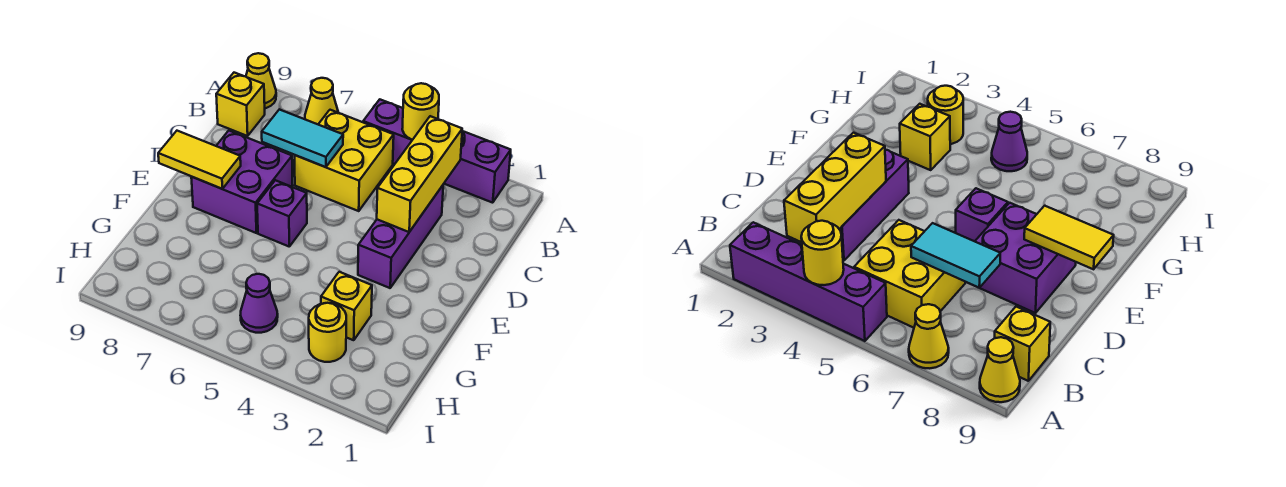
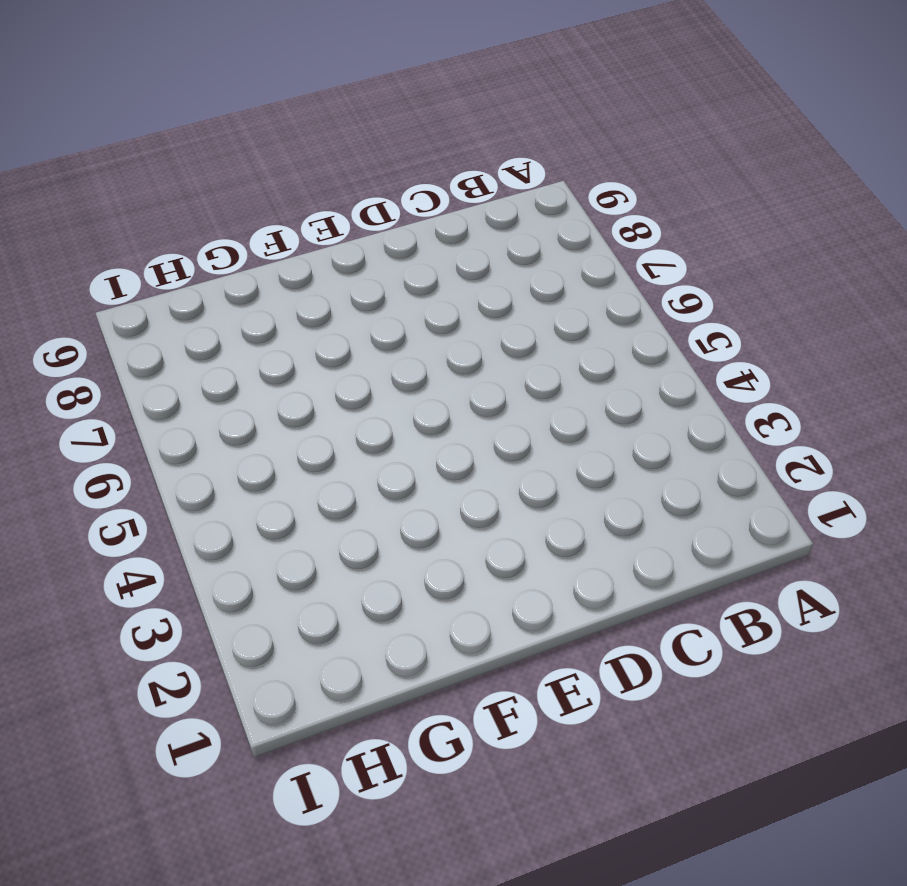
none -> purple 1x4 brick [363,100,511,203]
none -> yellow 1x1 cone [305,78,338,124]
none -> yellow 1x1 cone [246,53,276,108]

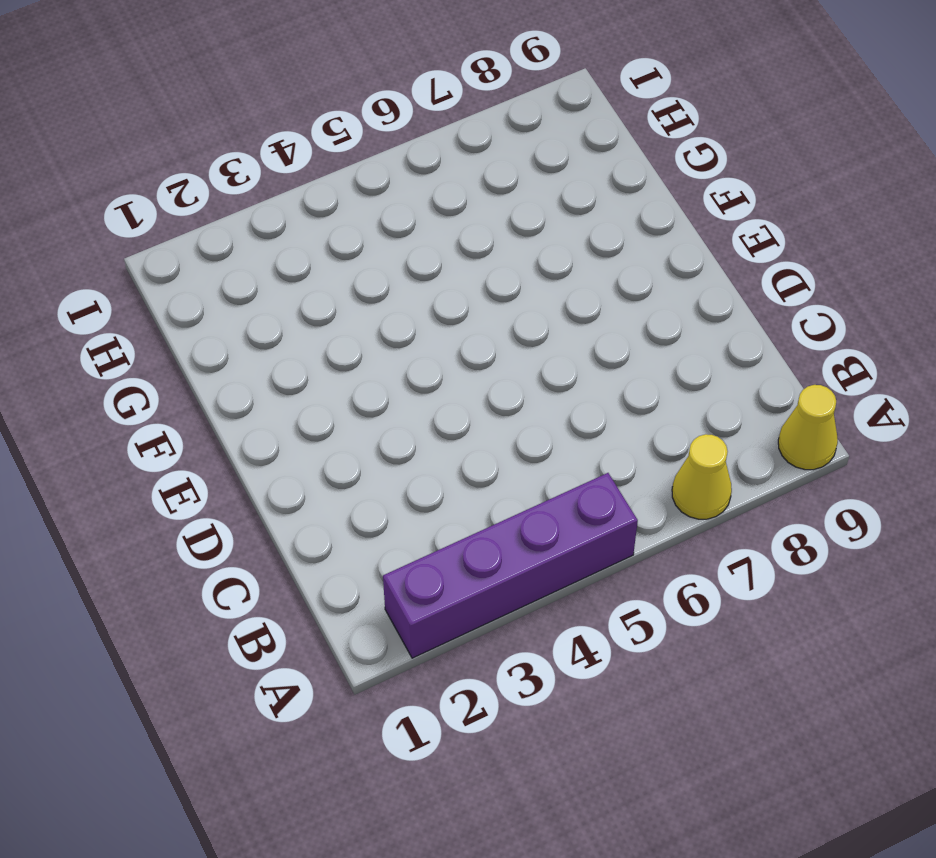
none -> yellow 2x2 brick [295,110,394,211]
none -> yellow 1x1 brick [216,73,265,136]
none -> purple 1x3 brick [358,185,443,288]

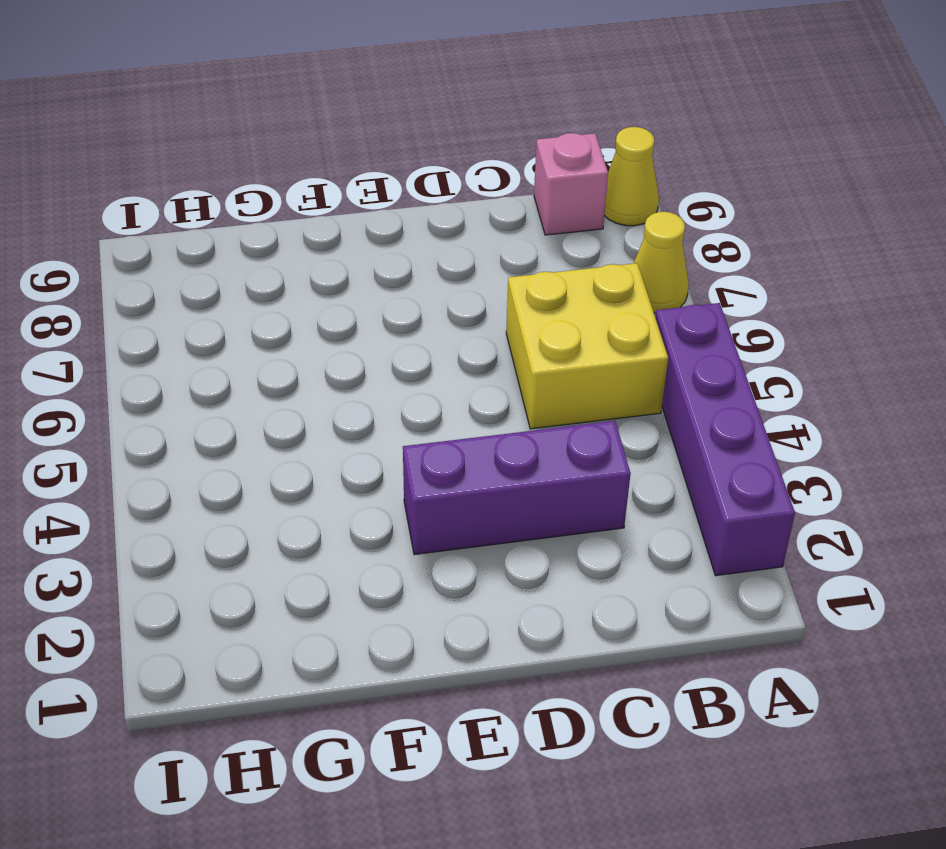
pink 1x1 brick [534,133,608,235] -> yellow 1x1 brick [216,73,265,136]
none -> purple 2x2 brick [191,131,293,233]
none -> purple 1x1 brick [257,180,307,246]
none -> yellow 1x1 brick [321,272,372,340]

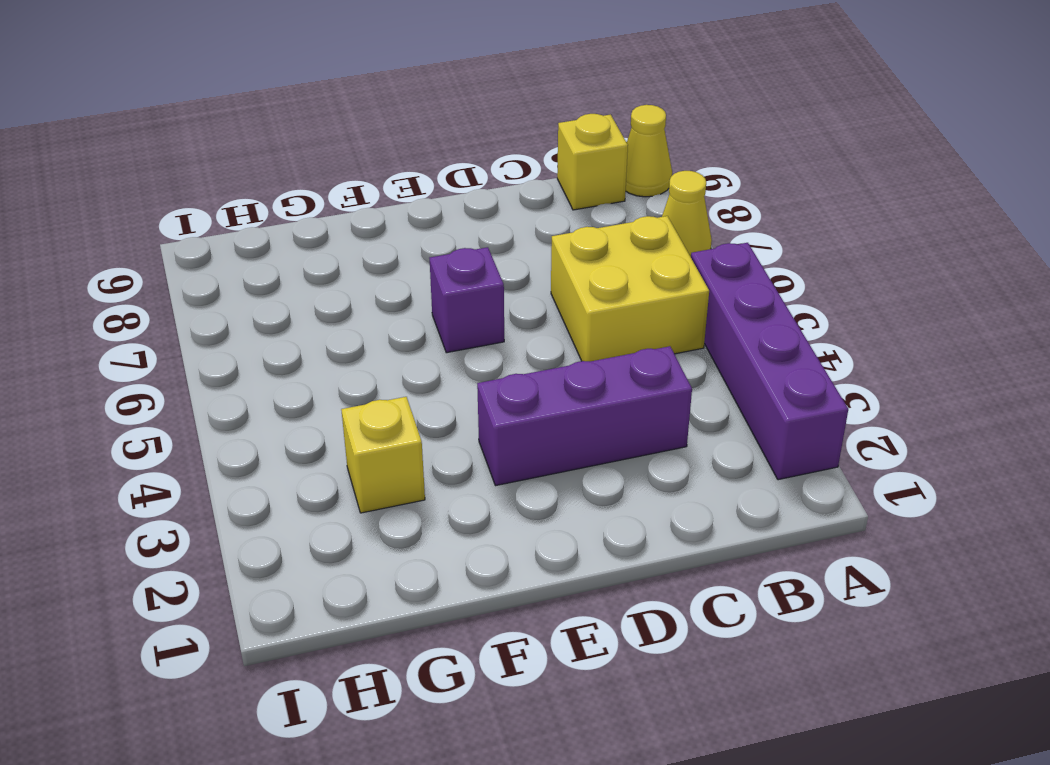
none -> purple 2x2 brick [191,131,293,233]
none -> yellow 1x1 round brick [309,303,346,362]
none -> purple 1x1 cone [240,274,278,333]

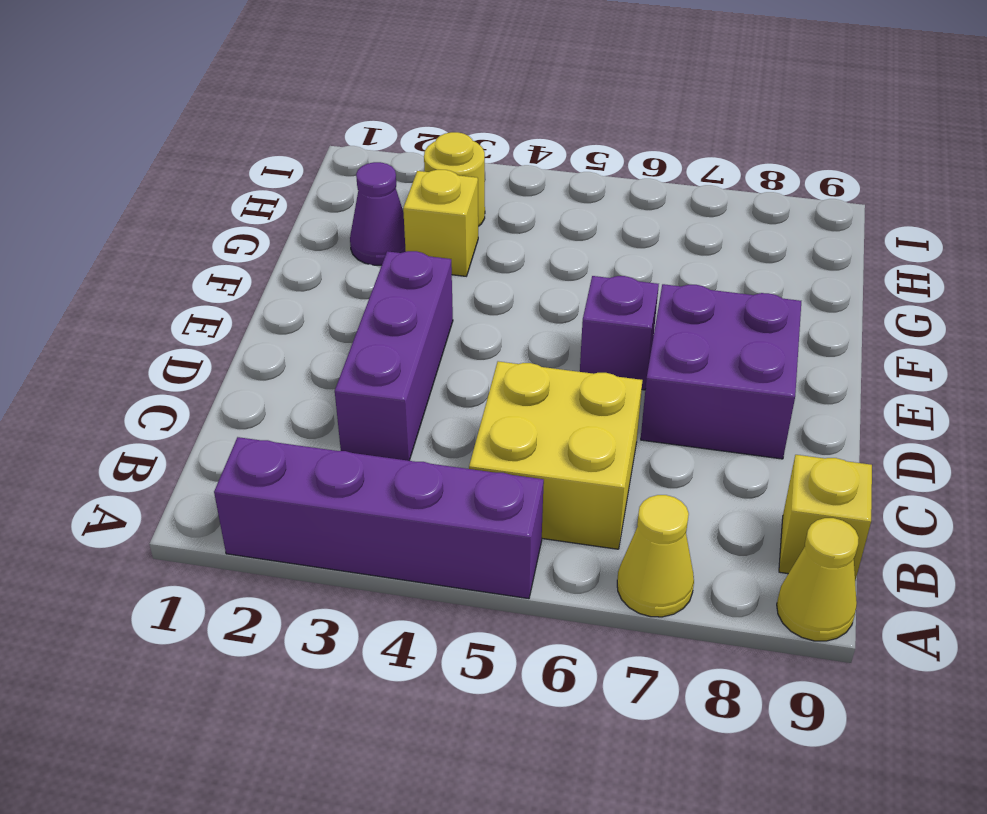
purple 1x1 cone [350,162,406,265] -> purple 1x1 cone moved to [240,274,278,333]
none -> yellow 1x1 round brick [402,83,439,140]
none -> yellow 1x3 brick [377,116,462,232]
none -> cyan 1x2 tile [262,109,343,167]

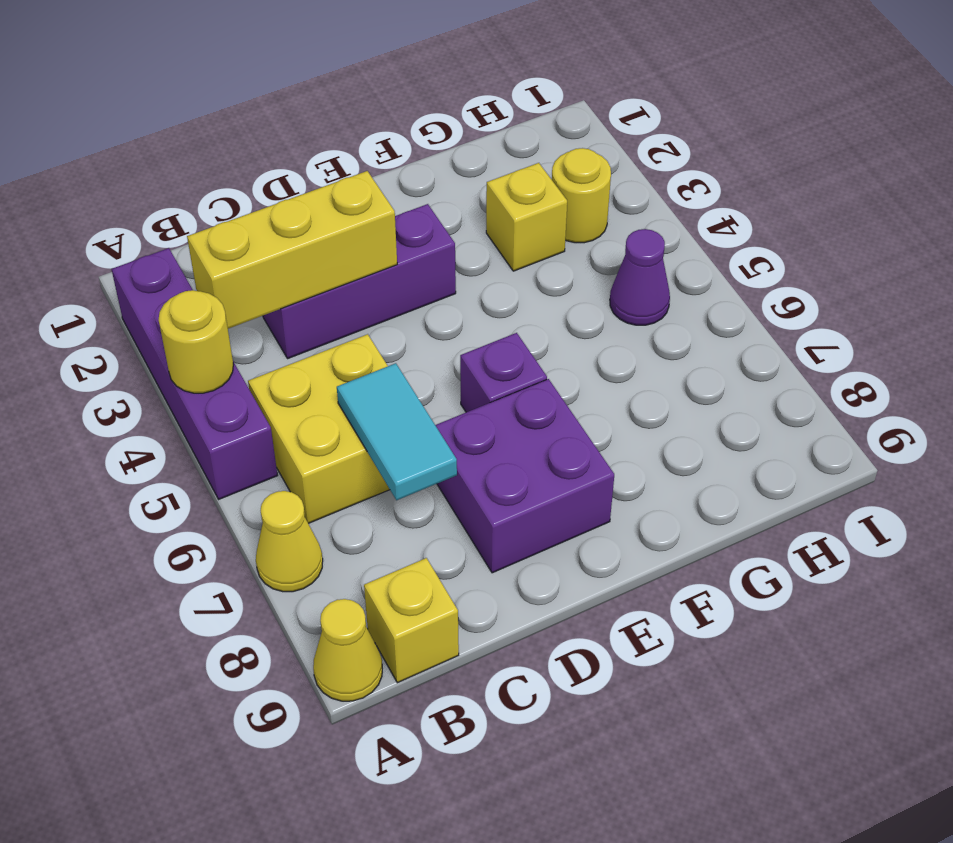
none -> yellow 1x2 tile [158,131,241,189]

